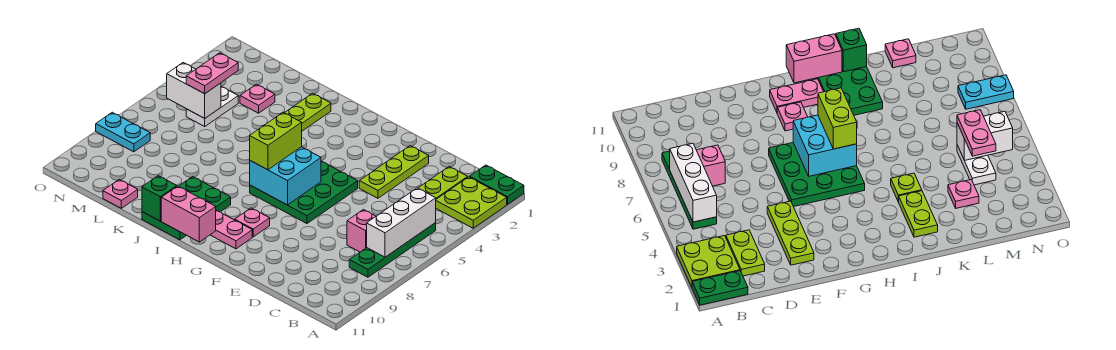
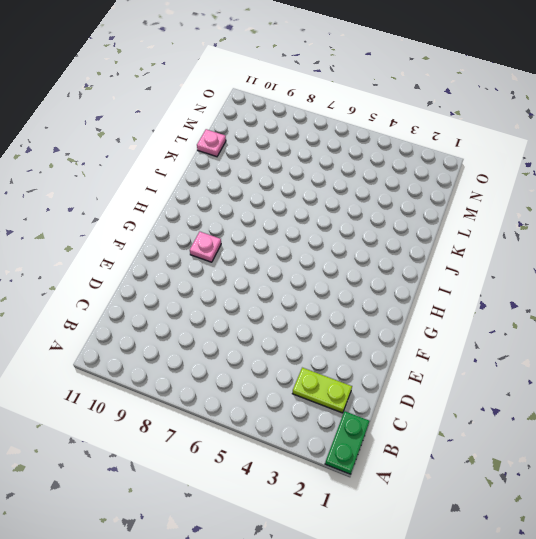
none -> lime 2x2 plate [436,177,507,228]
none -> green 1x4 plate [349,223,436,277]
none -> pink 1x1 brick [347,210,376,252]

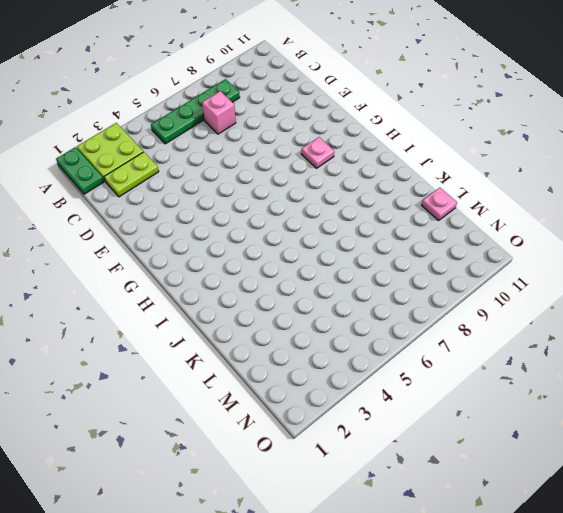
none -> lime 1x3 plate [359,146,429,198]
none -> green 3x3 plate [250,161,358,224]
none -> pink 1x2 plate [211,210,252,249]

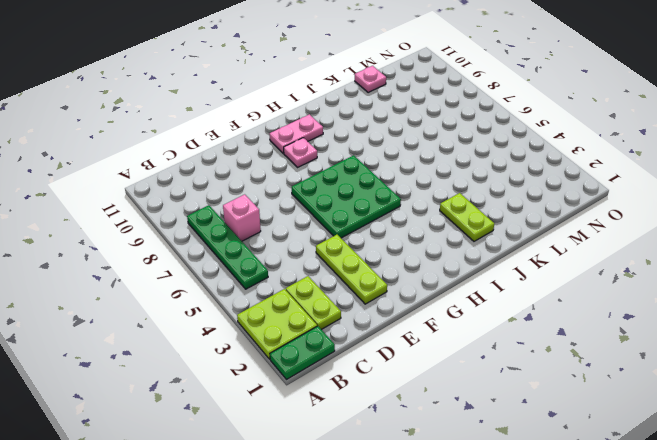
none -> green 2x3 plate [142,177,231,240]
none -> lime 1x1 plate [891,173,922,202]
none -> pink 1x1 plate [240,84,275,113]

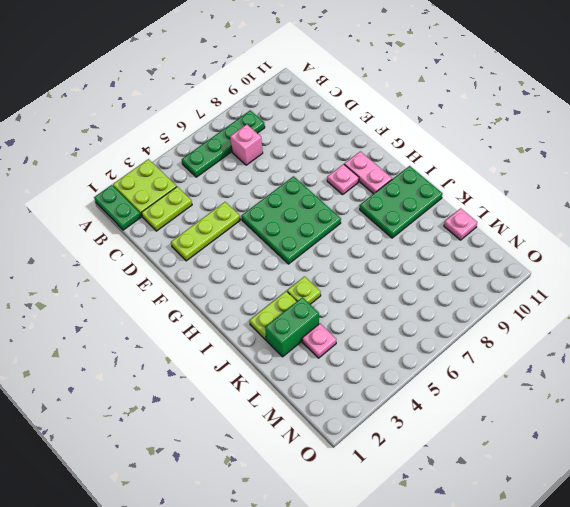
green 1x2 brick [265,297,319,357] -> none
none -> white 1x2 plate [186,86,238,126]
none -> cyan 1x2 plate [96,112,150,152]
none -> white 1x3 brick [367,188,436,257]

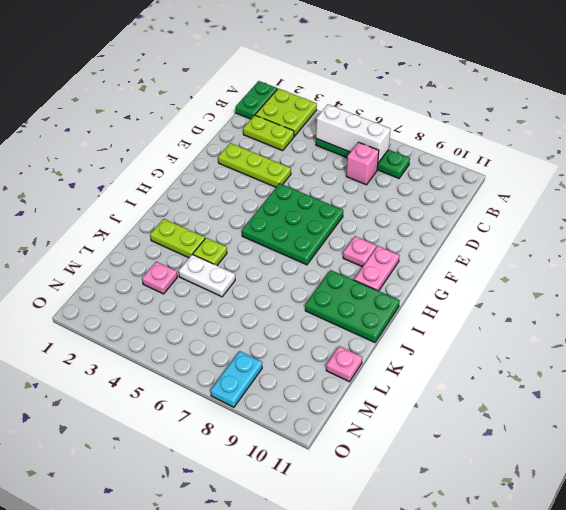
white 1x2 plate [179,254,235,297] -> white 1x2 plate moved to [186,86,238,126]
none -> cyan 2x2 brick [250,147,321,205]
none -> pink 1x2 brick [161,186,216,242]
none -> green 1x1 brick [142,176,177,221]

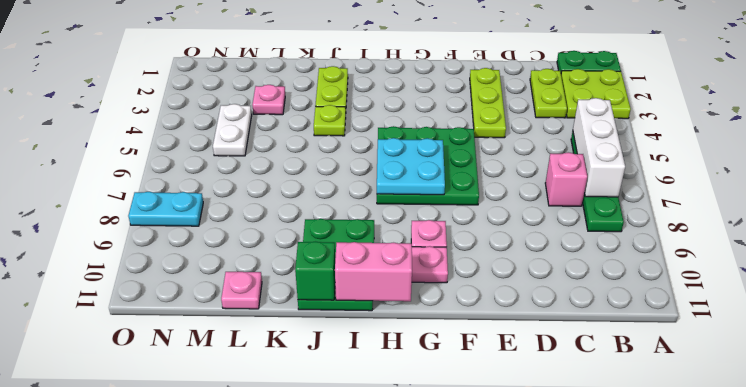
cyan 2x2 plate [377,138,445,195] -> cyan 2x2 brick [250,147,321,205]
none -> white 1x2 brick [167,63,221,118]
none -> lime 1x2 brick [250,113,302,170]
none -> pink 1x2 plate [186,53,238,94]

